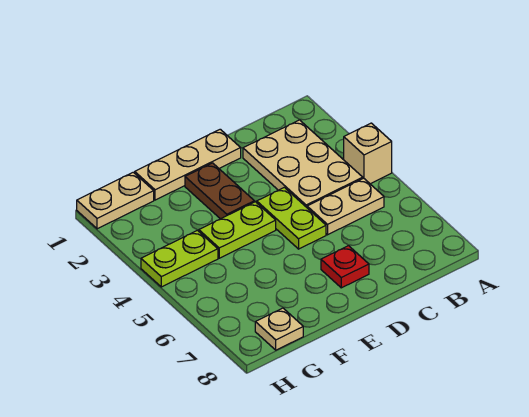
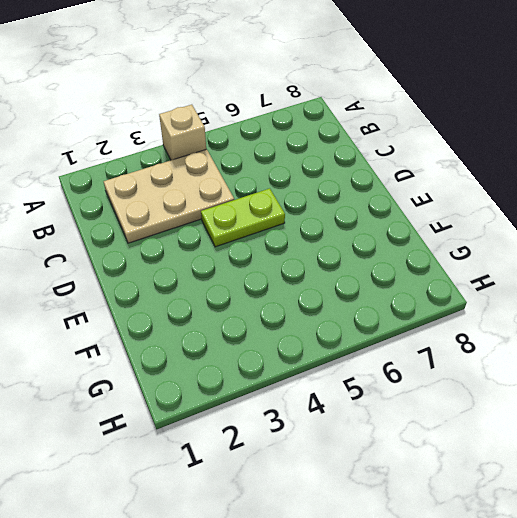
none -> tan 1x2 plate [307,178,384,235]
none -> tan 1x3 plate [135,129,241,200]

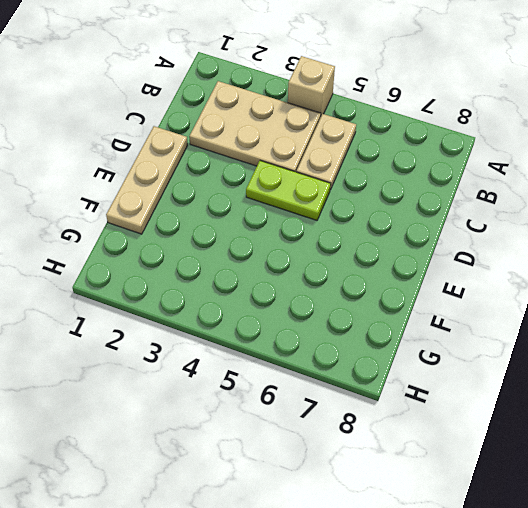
none -> red 1x1 plate [321,246,369,288]
none -> brown 1x2 plate [185,163,254,219]

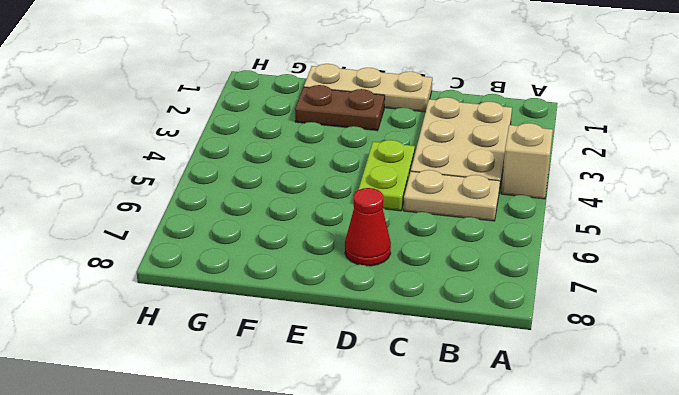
red 1x1 cone [345,188,391,266] -> red 1x1 plate [321,246,369,288]
brown 1x2 plate [295,85,385,131] -> brown 1x2 plate turned to [185,163,254,219]
none -> lime 1x2 plate [199,202,276,258]
none -> tan 1x2 plate [77,172,154,229]

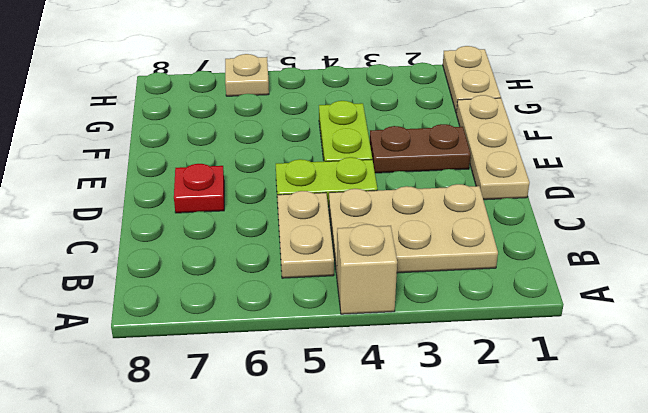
tan 1x1 plate [225,54,269,96] -> tan 1x1 plate moved to [255,308,303,350]
none -> lime 1x2 plate [141,230,218,287]

